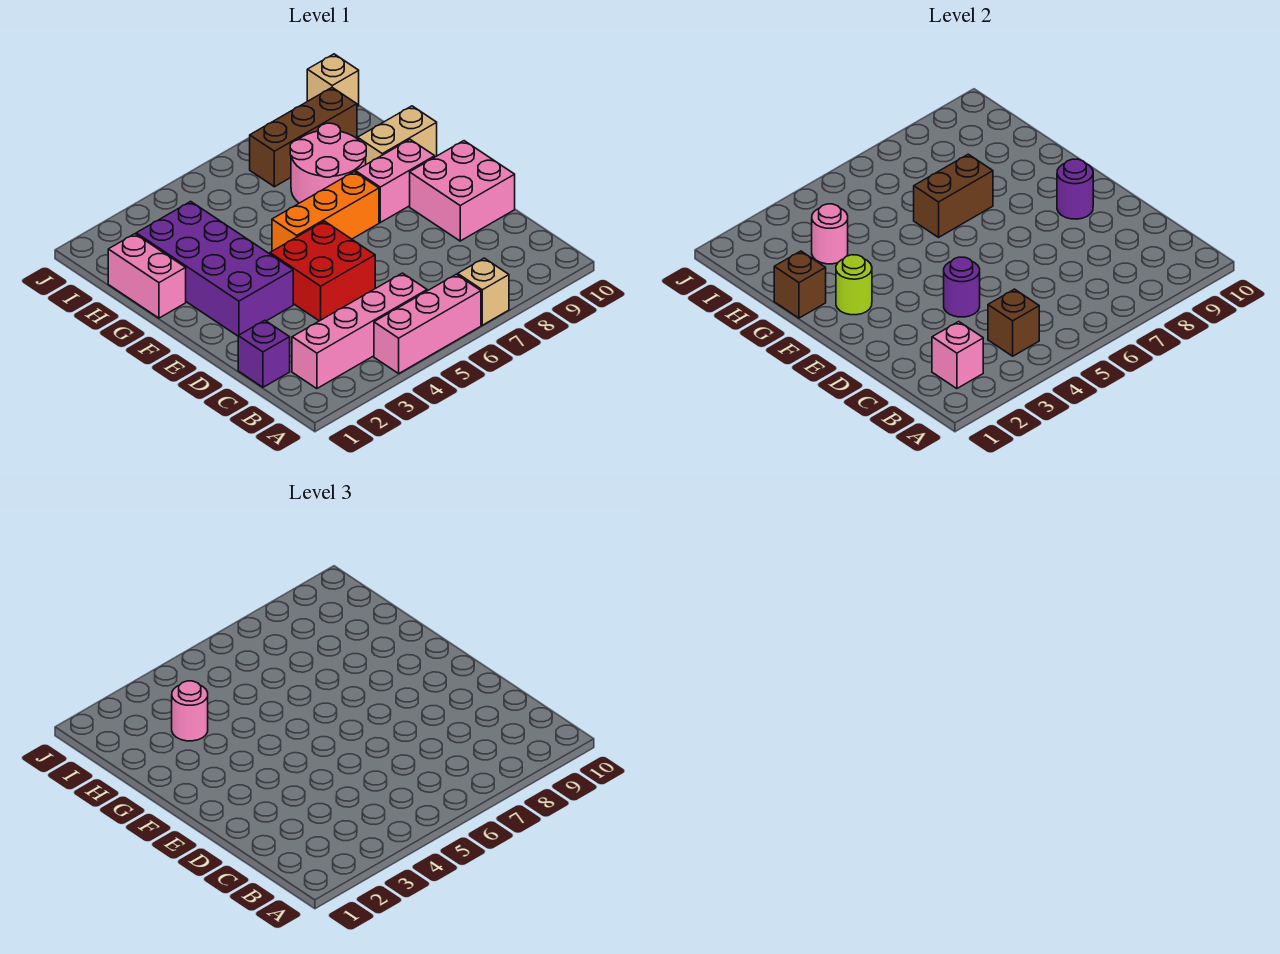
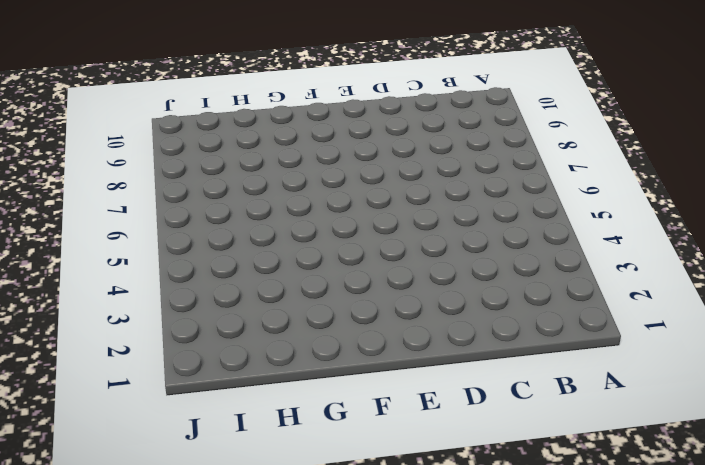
none -> pink 1x3 brick [374,274,481,373]
none -> tan 1x1 brick [458,258,509,325]
none -> pink 1x4 brick [292,273,427,389]

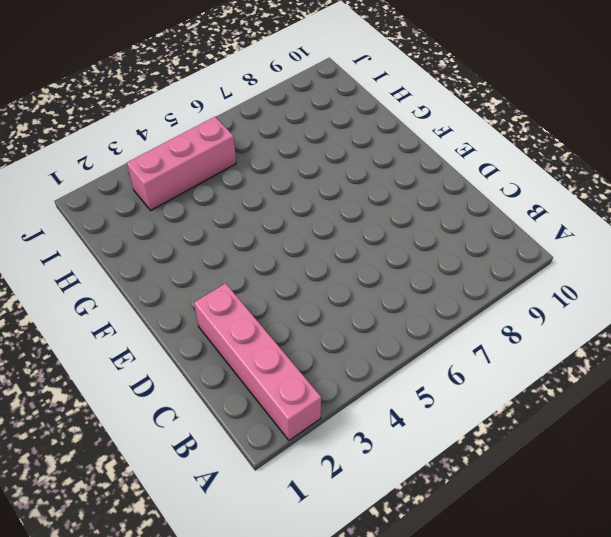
pink 1x4 brick [194,283,321,440] -> pink 1x4 brick turned to [292,273,427,389]
pink 1x3 brick [127,117,236,210] -> pink 1x3 brick moved to [374,274,481,373]
none -> tan 1x1 brick [458,258,509,325]
none -> purple 1x1 brick [238,320,290,387]
none -> red 2x2 brick [270,221,375,321]

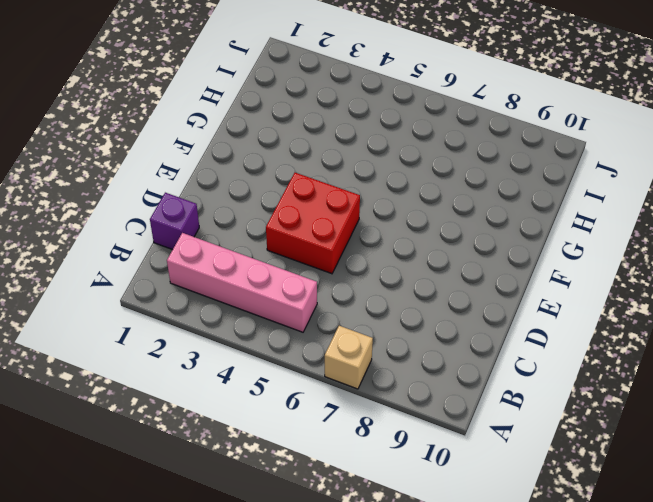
none -> pink 1x3 brick [374,274,481,373]
none -> pink 2x2 brick [410,141,515,241]
none -> purple 2x4 brick [136,201,293,336]

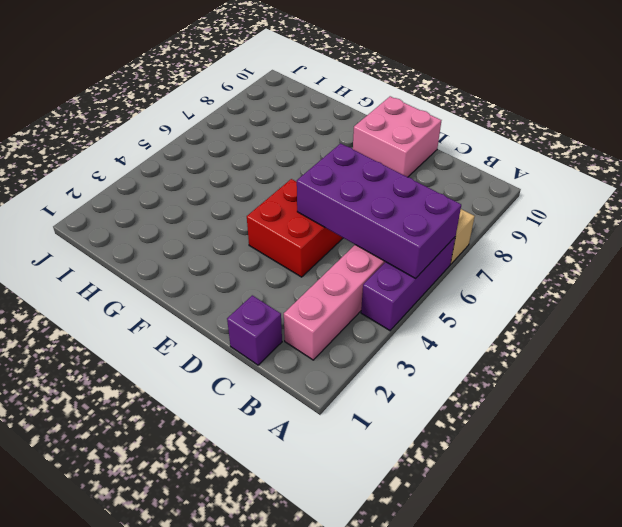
purple 1x3 brick [361,237,455,331] -> pink 1x3 brick [374,274,481,373]
purple 2x4 brick [297,143,461,278] -> purple 2x4 brick moved to [136,201,293,336]
none -> orange 1x3 brick [272,172,379,251]
none -> pink 1x2 brick [356,140,435,222]
none -> pink 1x2 brick [108,234,186,318]

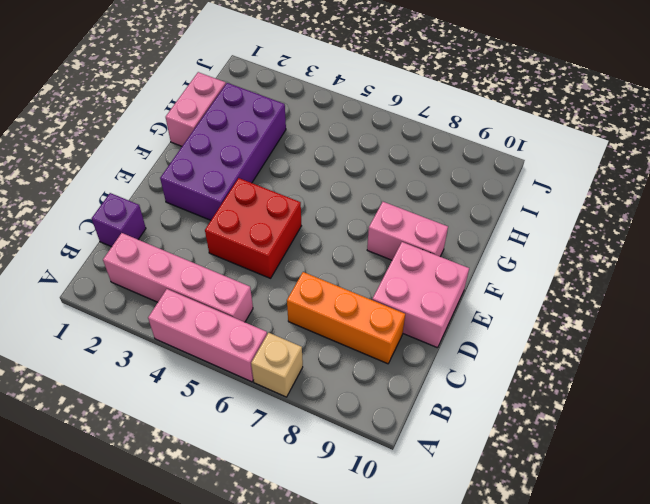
orange 1x3 brick [287,272,405,364] -> orange 1x3 brick moved to [272,172,379,251]
none -> pink 2x2 round brick [290,123,366,203]
none -> tan 1x2 brick [358,106,437,164]
none -> brown 1x3 brick [250,88,357,187]

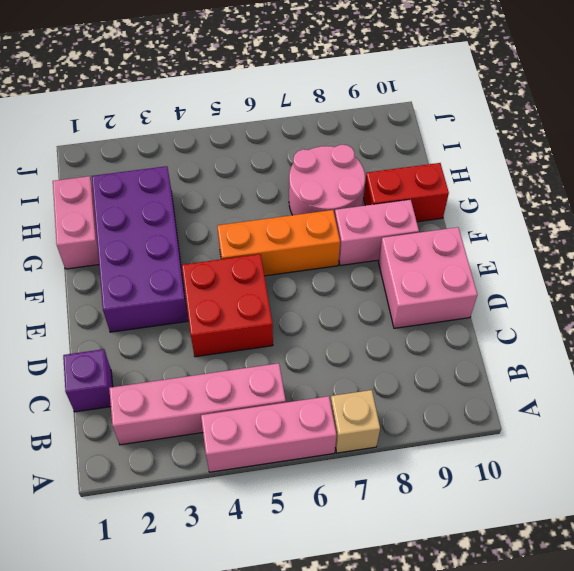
red 1x2 brick [364,163,449,222] -> tan 1x2 brick [358,106,437,164]
none -> brown 1x3 brick [250,88,357,187]
none -> tan 1x1 brick [307,54,359,107]
none -> pink 1x1 brick [932,322,983,389]

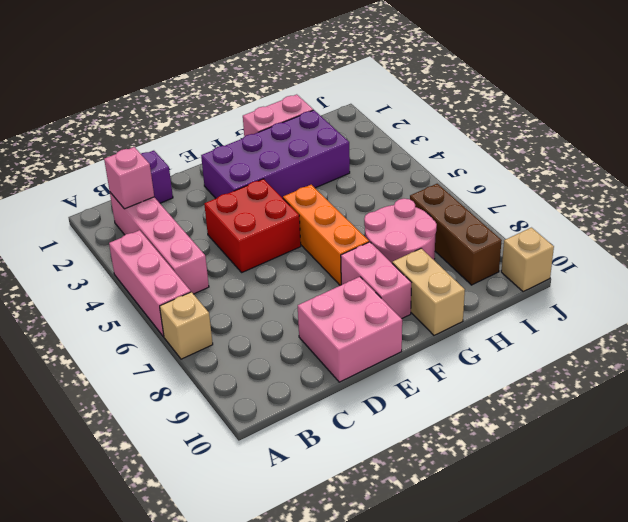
none -> brown 1x1 brick [988,289,1039,356]
none -> purple 1x1 round brick [944,257,980,317]
none -> purple 1x1 round brick [1057,159,1093,219]

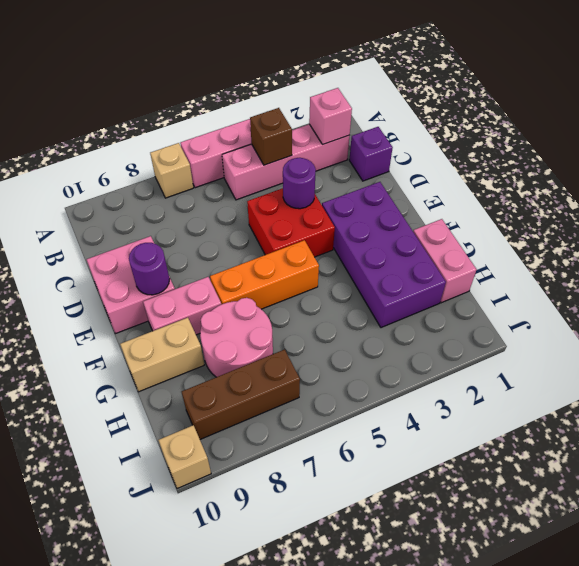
none -> lime 1x1 round brick [836,255,872,315]
none -> brown 1x1 brick [774,251,826,318]
none -> brown 1x2 brick [914,154,993,237]

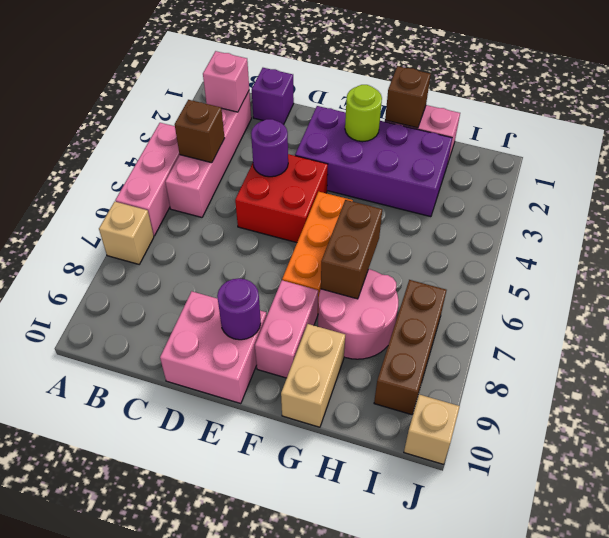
none -> pink 1x1 round brick [812,204,848,264]
none -> pink 1x1 round brick [172,681,208,741]

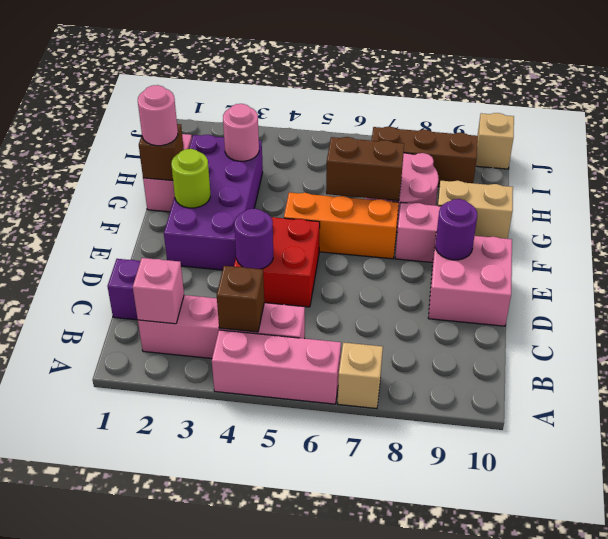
pink 1x1 round brick [138,85,178,146] -> pink 1x1 round brick moved to [172,681,208,741]

